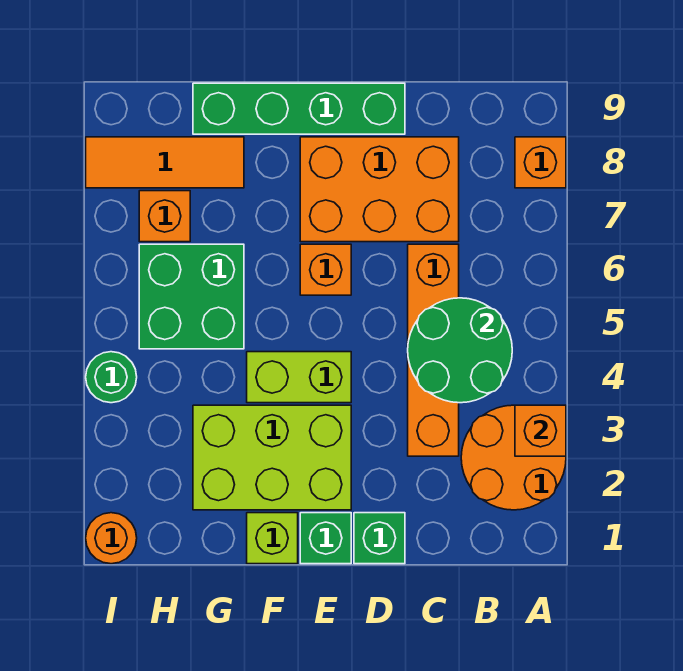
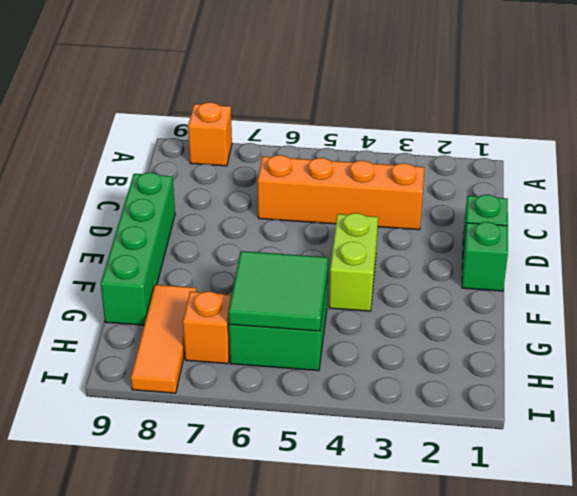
green 2x2 tile [229,251,328,331] -> none
none -> orange 2x2 round brick [461,405,566,510]
none -> orange 2x3 brick [300,137,459,242]
none -> lime 2x3 brick [193,405,351,510]

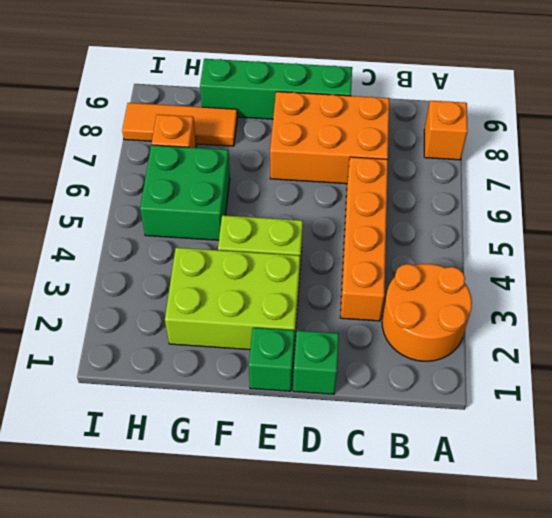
none -> orange 1x1 brick [300,244,351,295]
none -> lime 1x1 brick [247,513,298,564]
none -> orange 1x1 round brick [86,513,137,564]

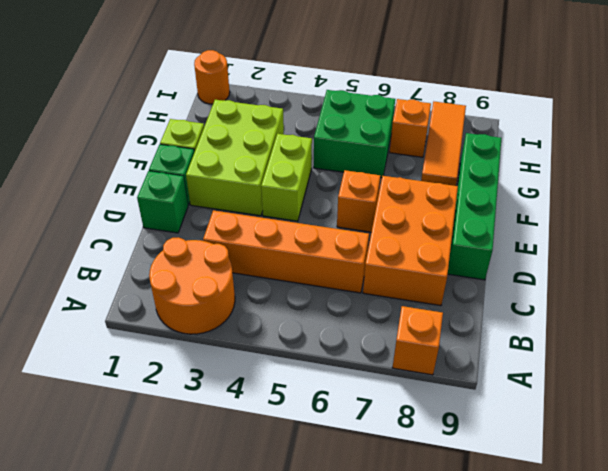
none -> green 1x1 round brick [86,352,137,403]
none -> orange 1x1 brick [515,405,566,456]
none -> green 2x2 round brick [408,298,512,403]

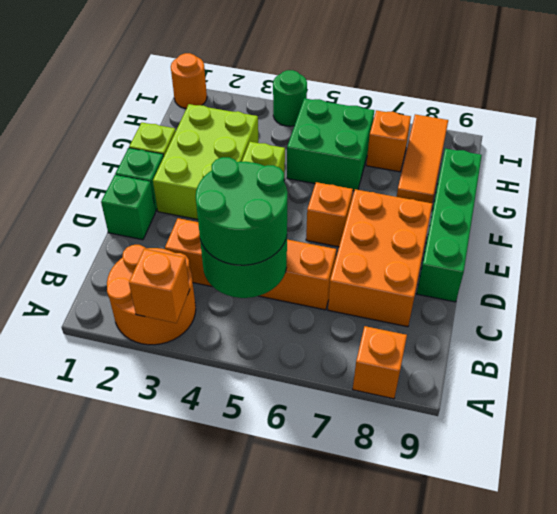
green 2x2 round brick [196,157,288,265] -> none

